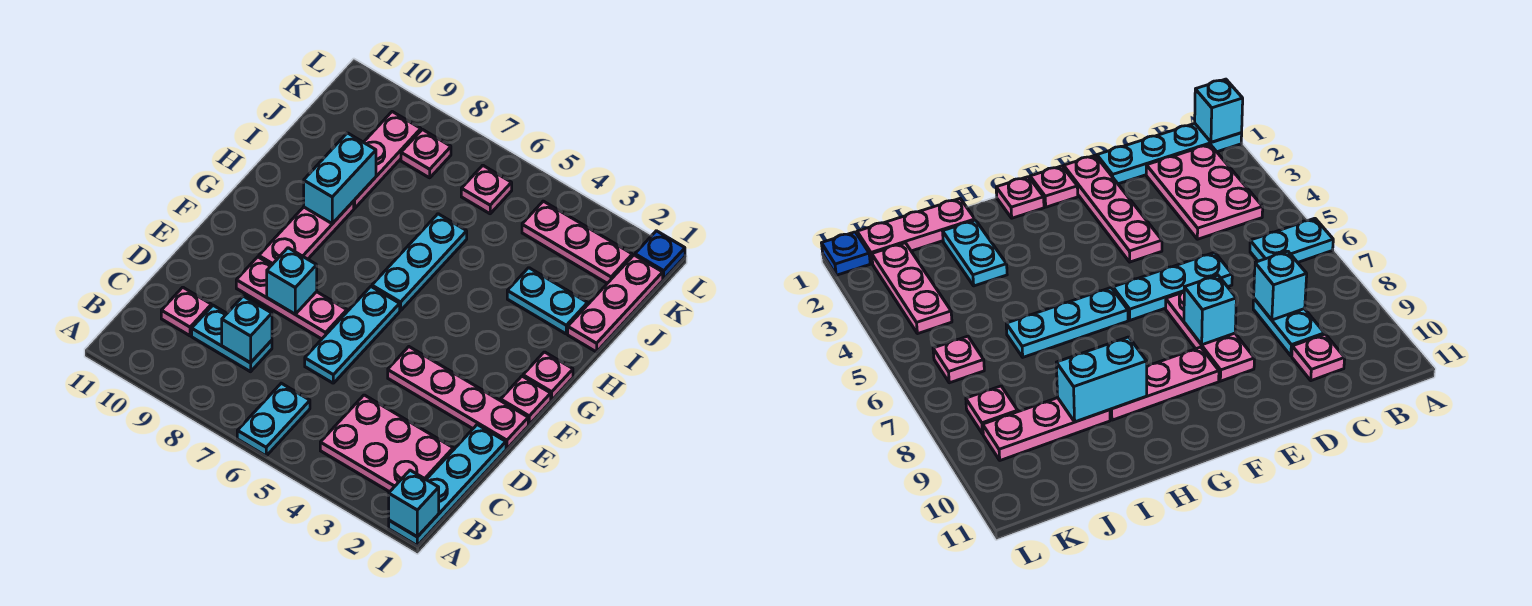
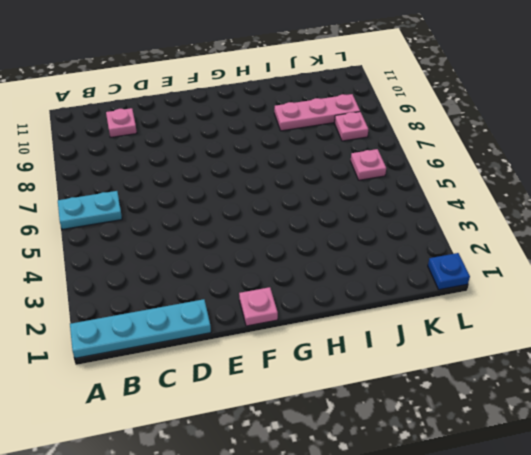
none -> pink 2x3 plate [320,395,453,492]
none -> cyan 1x2 plate [192,305,272,372]
none -> cyan 1x3 plate [305,287,400,383]

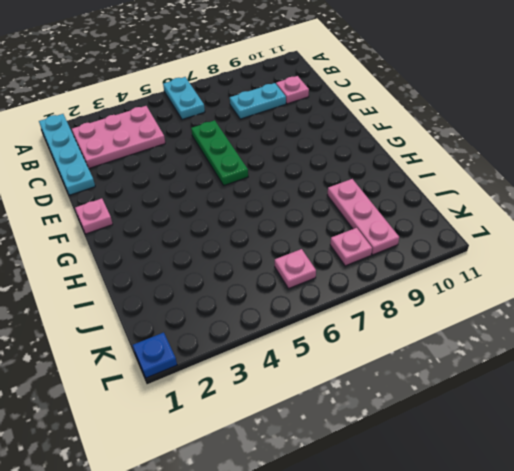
green 1x3 plate [191,120,248,185] -> cyan 1x3 plate [305,287,400,383]
none -> pink 1x4 plate [388,347,528,449]
none -> pink 1x3 plate [236,257,347,339]
none -> pink 1x3 plate [259,201,354,265]

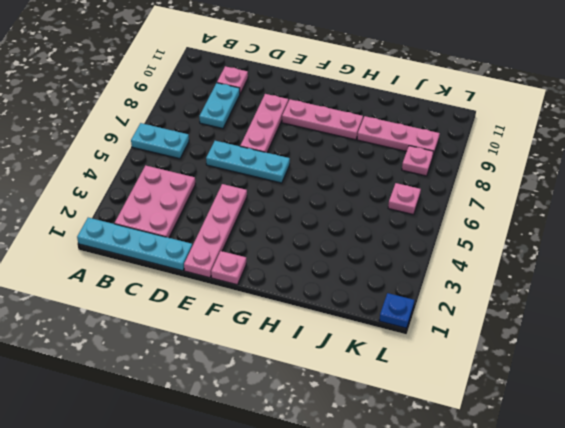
none -> pink 1x1 plate [523,352,573,400]
none -> cyan 1x3 plate [372,214,467,311]
none -> pink 1x3 plate [568,255,663,352]

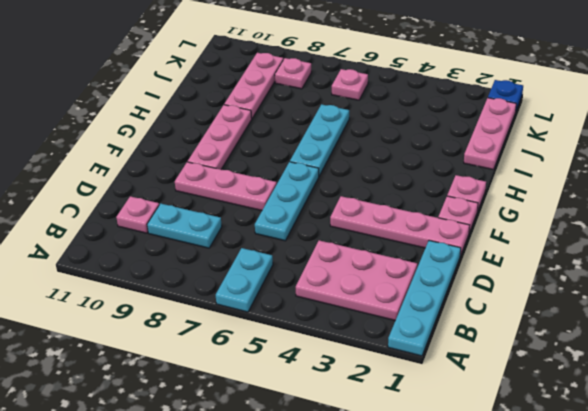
none -> cyan 1x2 plate [507,268,588,334]
none -> pink 1x3 plate [522,201,632,283]
none -> cyan 1x1 brick [389,470,439,537]

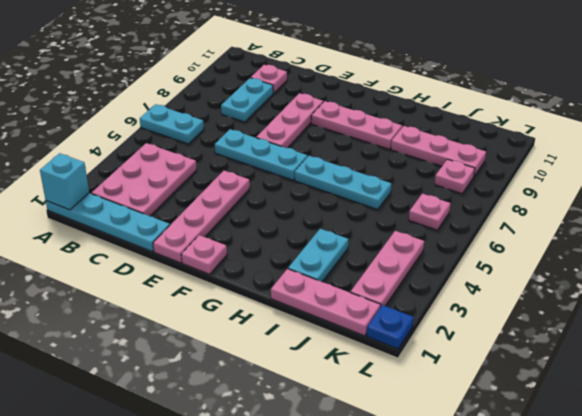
none -> pink 1x1 plate [523,352,573,400]
none -> cyan 1x1 brick [222,296,272,363]
none -> cyan 1x1 brick [267,248,317,314]

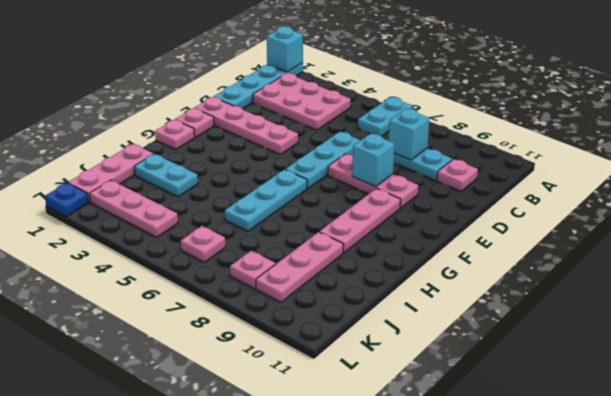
none -> cyan 1x2 brick [304,133,376,224]

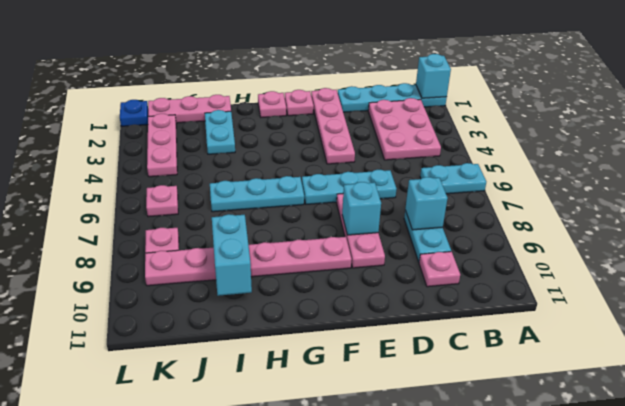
cyan 1x2 brick [212,214,252,296] -> cyan 1x2 brick turned to [304,133,376,224]

